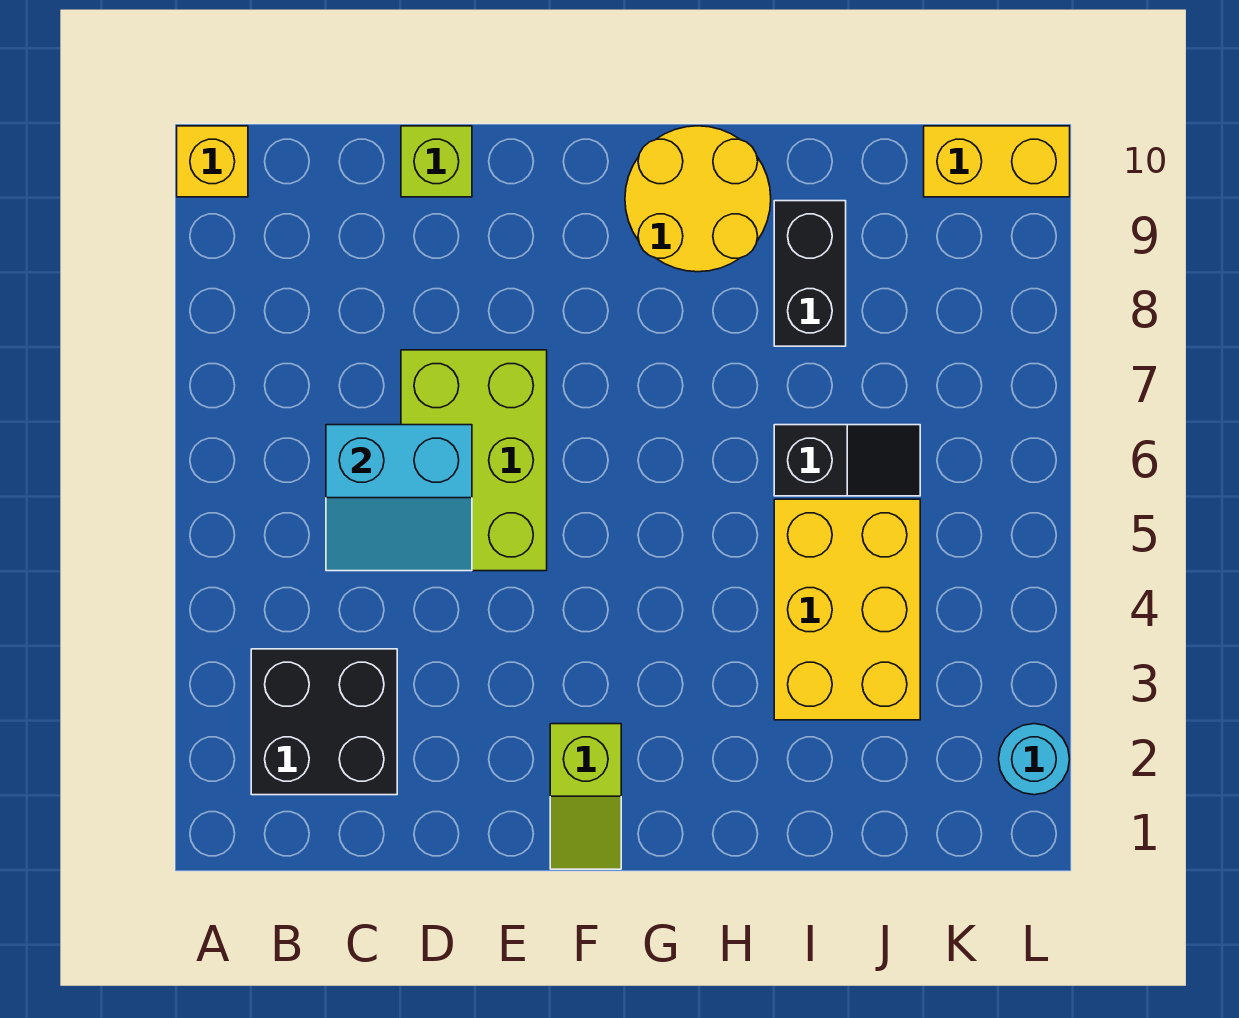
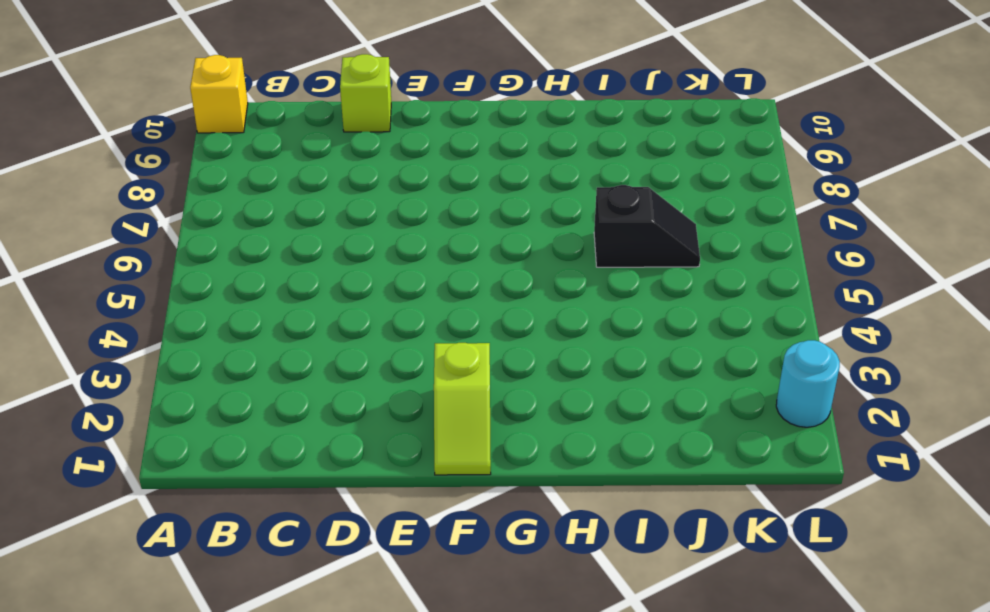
none -> black 2x2 brick [251,649,397,795]
none -> lime 2x3 brick [401,350,547,571]
none -> yellow 2x2 round brick [625,126,771,272]

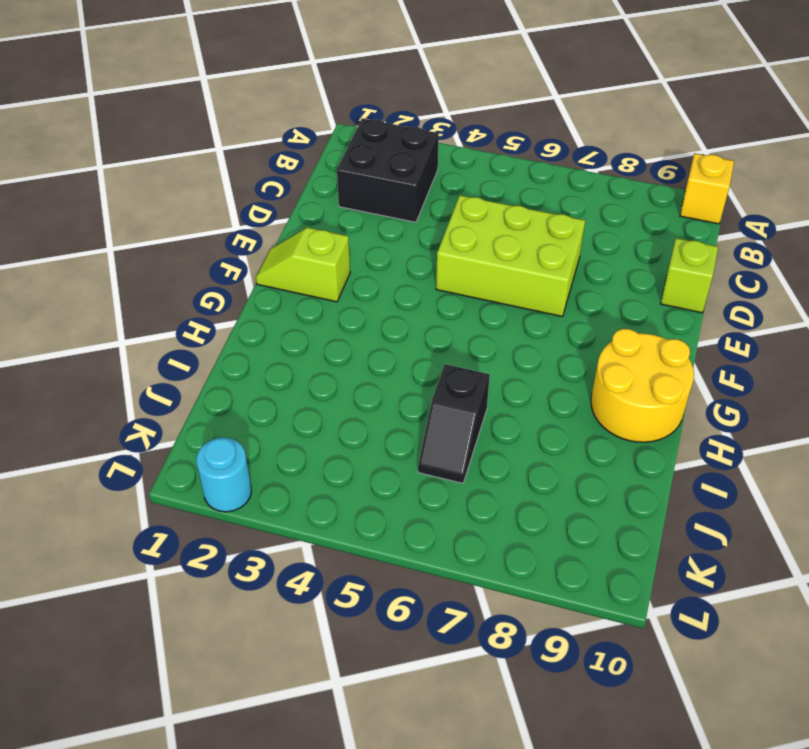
none -> yellow 2x3 brick [774,499,920,720]
none -> black 1x2 brick [774,201,846,346]
none -> yellow 1x2 brick [924,126,1070,197]

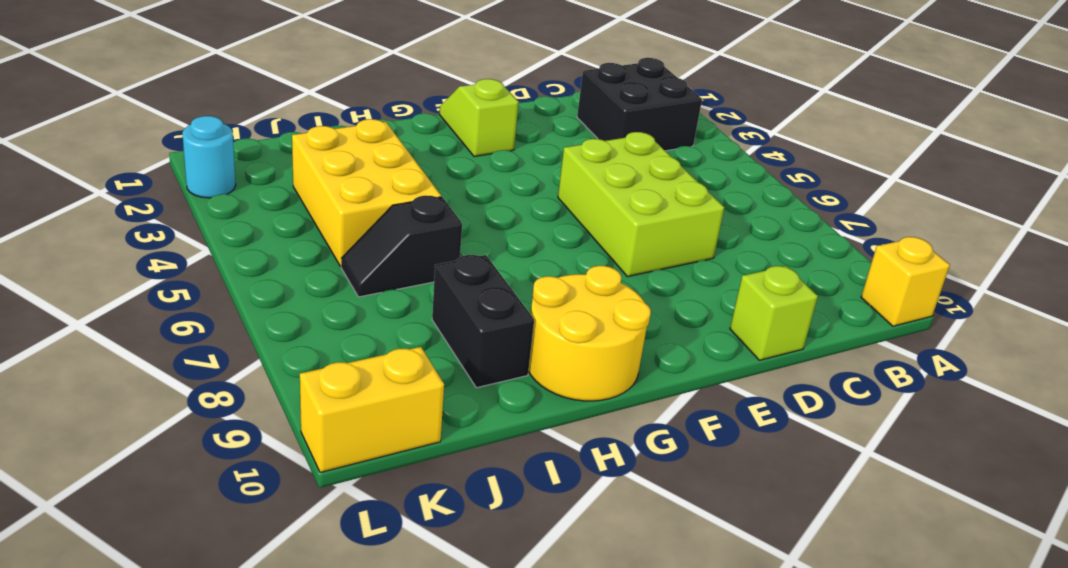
none -> cyan 2x2 slope [326,425,472,571]

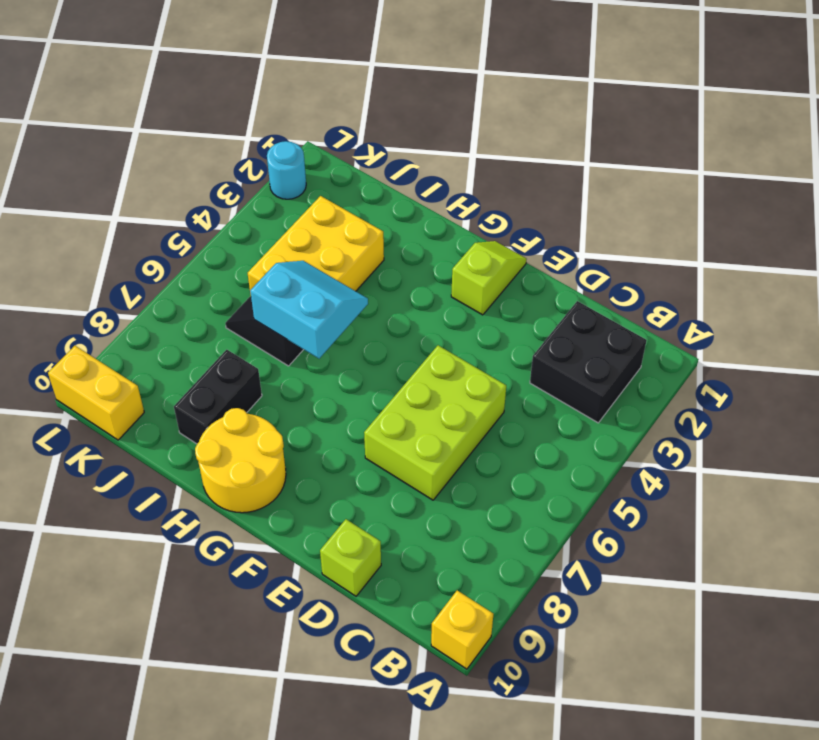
cyan 2x2 slope [250,261,368,359] -> cyan 2x2 slope moved to [326,425,472,571]

